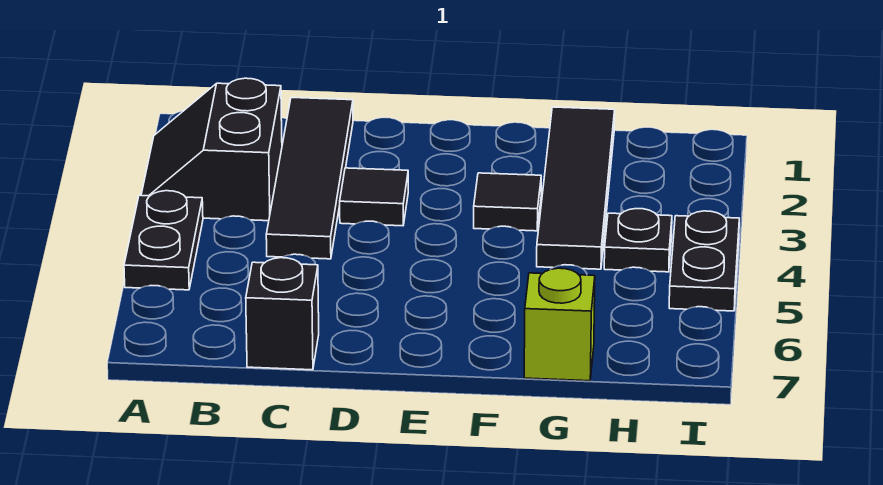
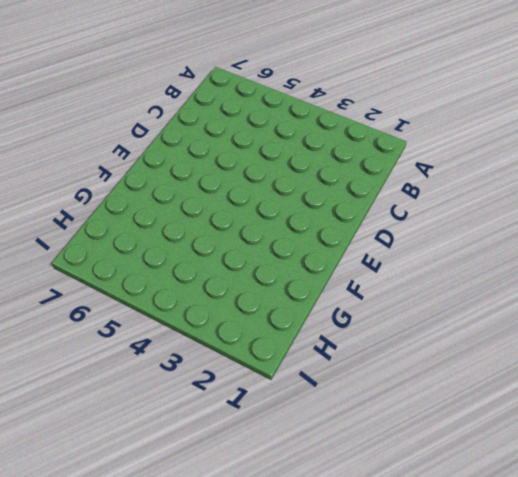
none -> black 2x2 slope [141,78,282,221]
none -> black 1x2 plate [124,191,203,290]

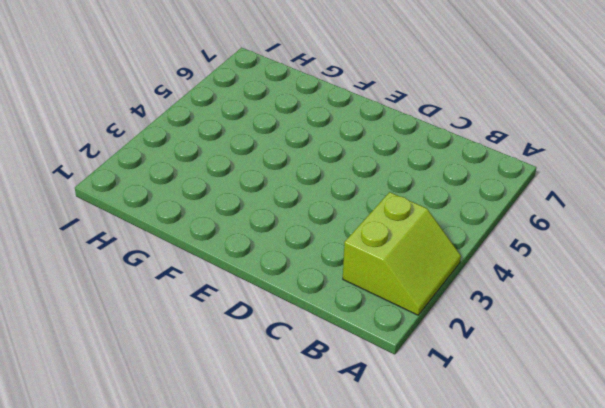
lime 2x2 slope [343,192,461,315] -> black 2x2 slope [141,78,282,221]
none -> black 1x2 plate [124,191,203,290]
none -> black 1x4 tile [266,97,353,259]

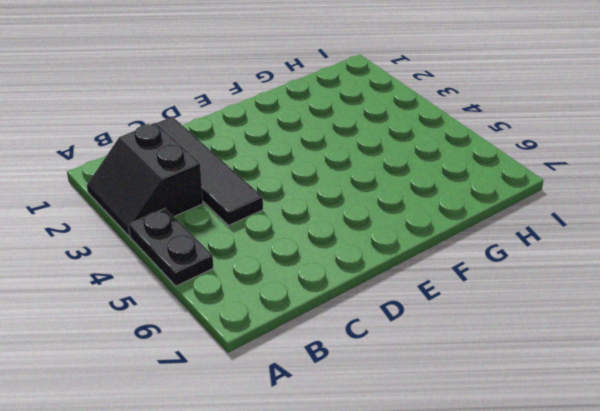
none -> black 1x1 brick [246,258,319,370]
none -> black 1x1 tile [340,168,408,226]

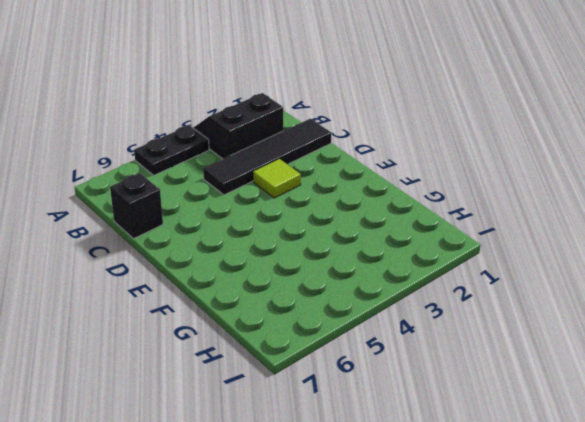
lime 1x1 tile [253,159,301,198] -> black 1x1 tile [340,168,408,226]
none -> black 1x1 tile [474,173,541,231]
none -> black 1x4 tile [537,107,615,269]

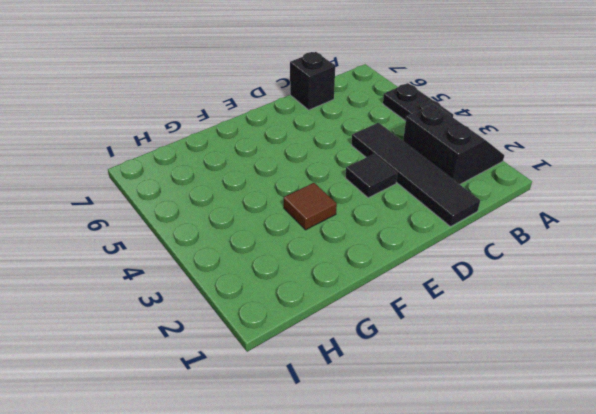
brown 1x1 tile [284,183,337,230] -> black 1x1 tile [474,173,541,231]
none -> black 1x4 tile [537,107,615,269]
none -> lime 1x1 brick [524,268,595,381]

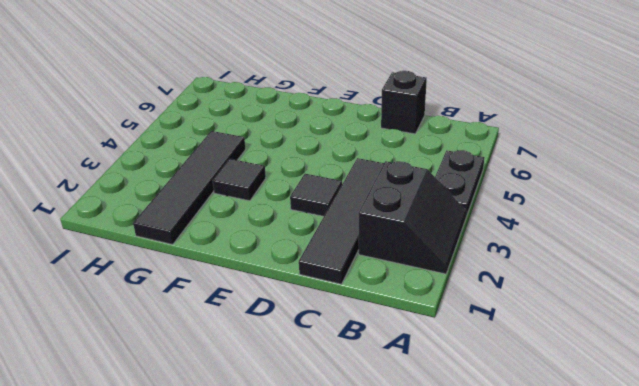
none -> lime 1x1 brick [524,268,595,381]
none -> black 1x1 plate [604,209,672,272]

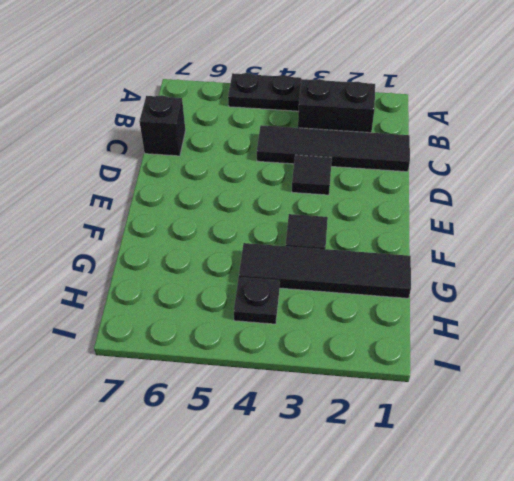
none -> lime 1x1 brick [524,268,595,381]
none -> black 1x2 plate [669,211,739,311]

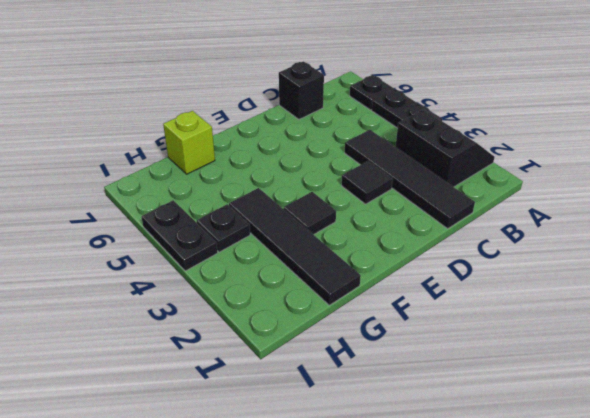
black 1x1 plate [350,75,394,110] -> none

